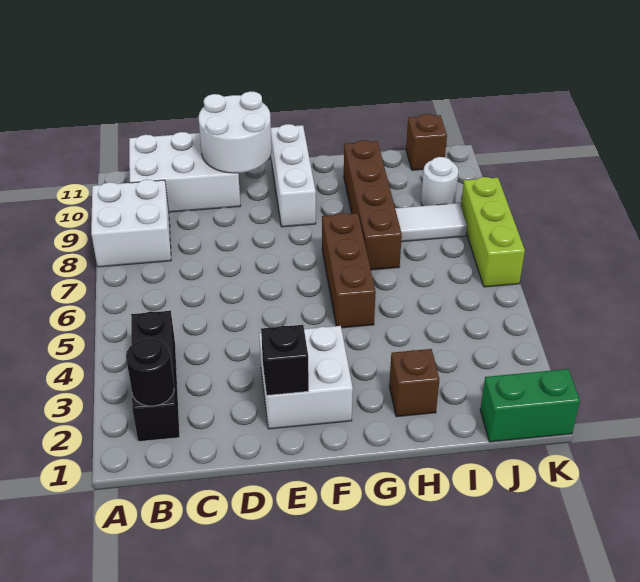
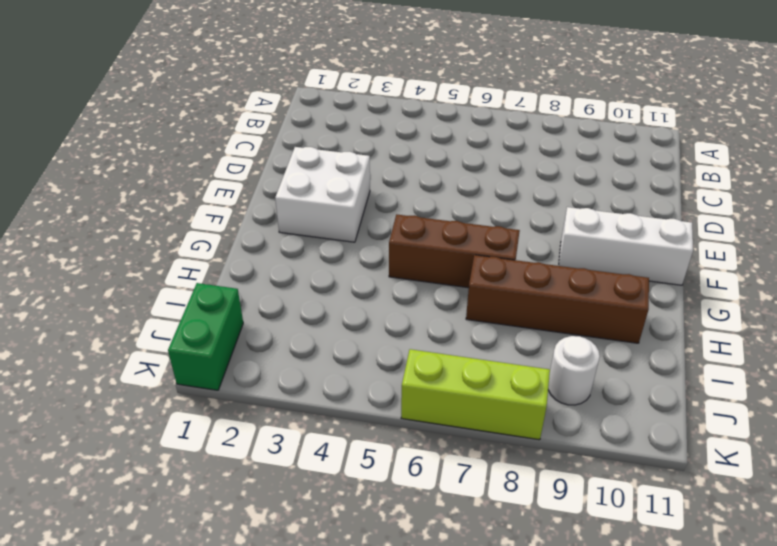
none -> white 2x2 brick [91,179,171,267]
none -> black 1x3 brick [131,311,180,442]
none -> white 2x3 brick [129,132,240,212]

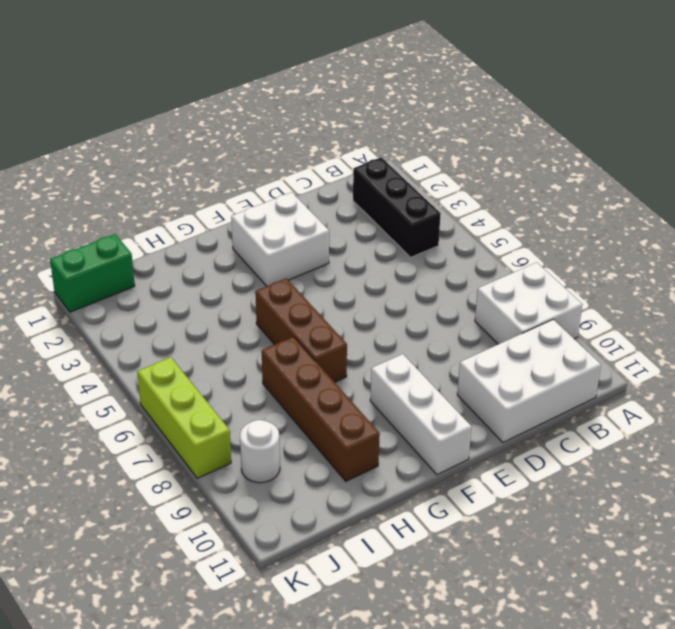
none -> brown 1x1 brick [389,349,440,417]
none -> white 1x2 tile [395,203,467,242]
none -> brown 1x1 brick [406,114,447,170]

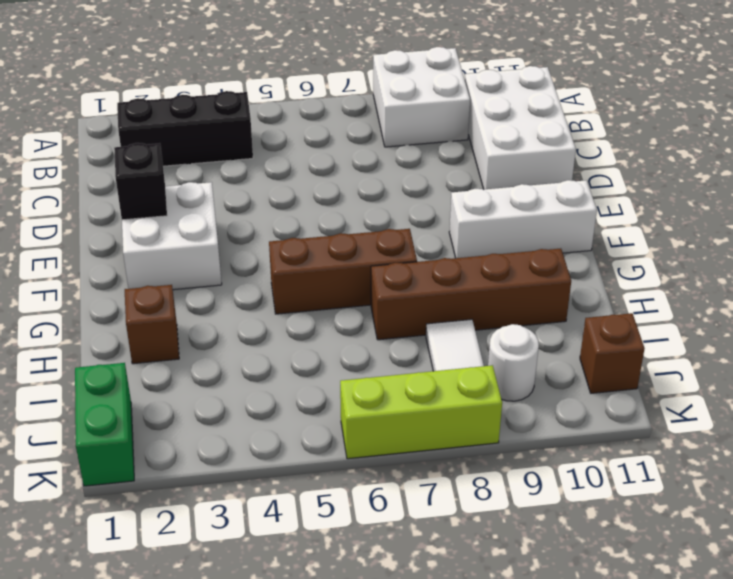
none -> black 1x1 round brick [126,338,174,406]
none -> white 2x2 round brick [199,92,272,173]

